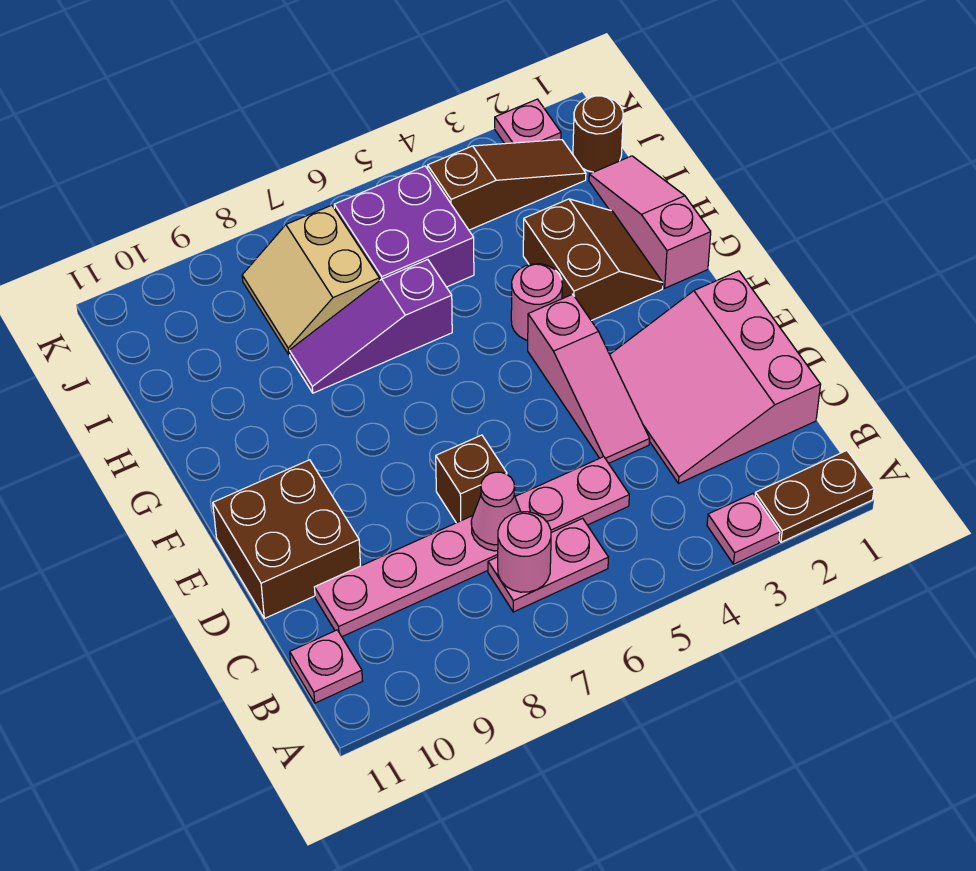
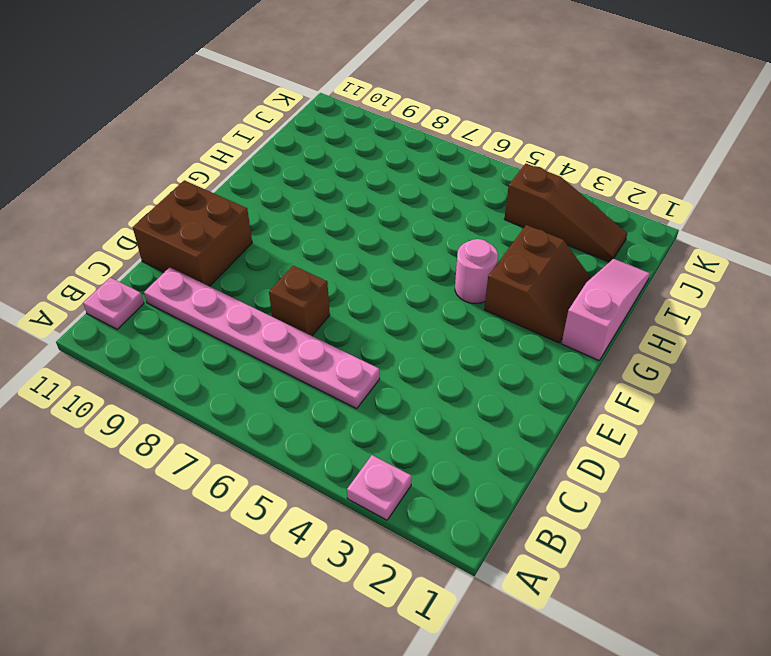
none -> brown 1x2 plate [755,451,874,542]
none -> pink 1x2 plate [488,518,608,612]
none -> pink 3x3 slope [610,271,821,484]

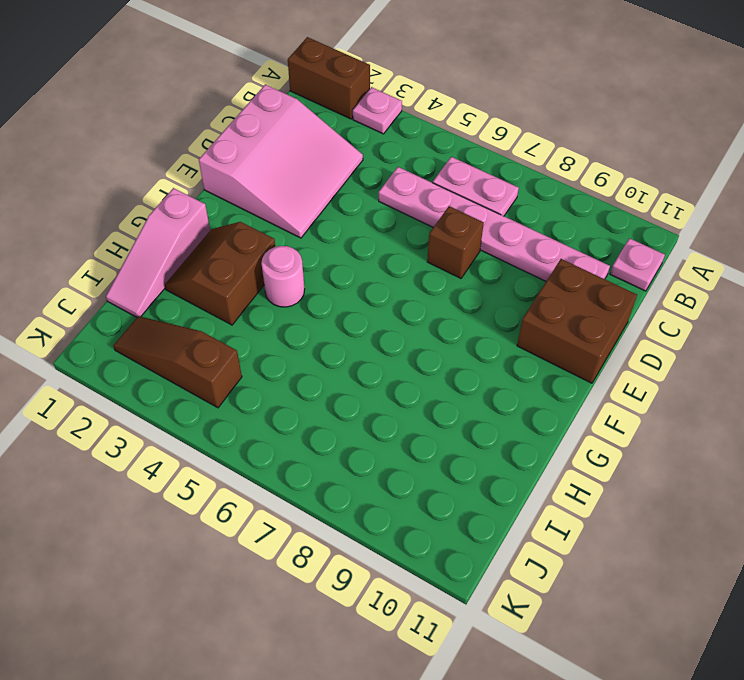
brown 1x2 brick [288,37,370,119] -> brown 1x2 plate [755,451,874,542]
none -> pink 1x3 slope [528,294,650,463]
none -> purple 1x3 slope [289,260,452,393]
none -> purple 2x2 brick [334,166,474,287]

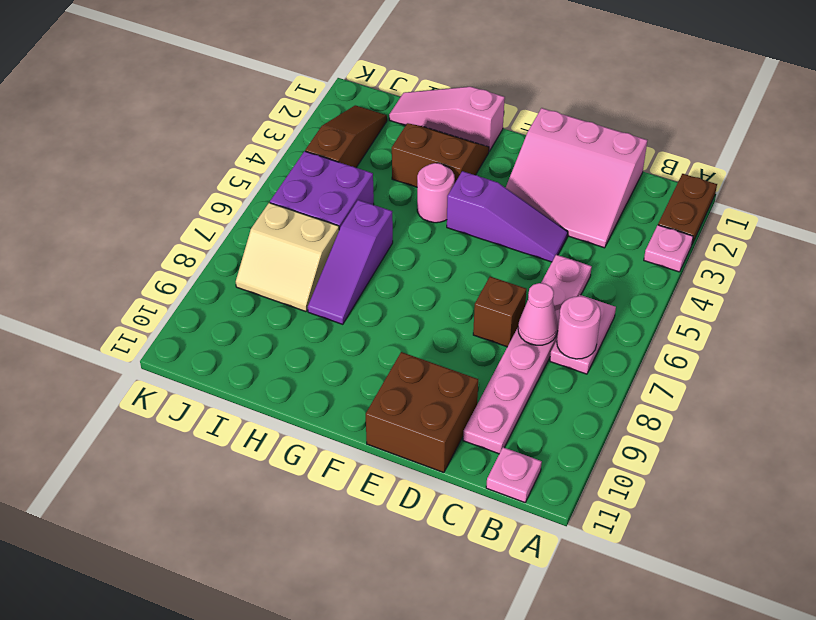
purple 1x3 slope [447,171,568,262] -> pink 1x3 slope [528,294,650,463]
none -> brown 1x1 round brick [573,96,623,172]
none -> pink 1x1 plate [495,99,561,144]

